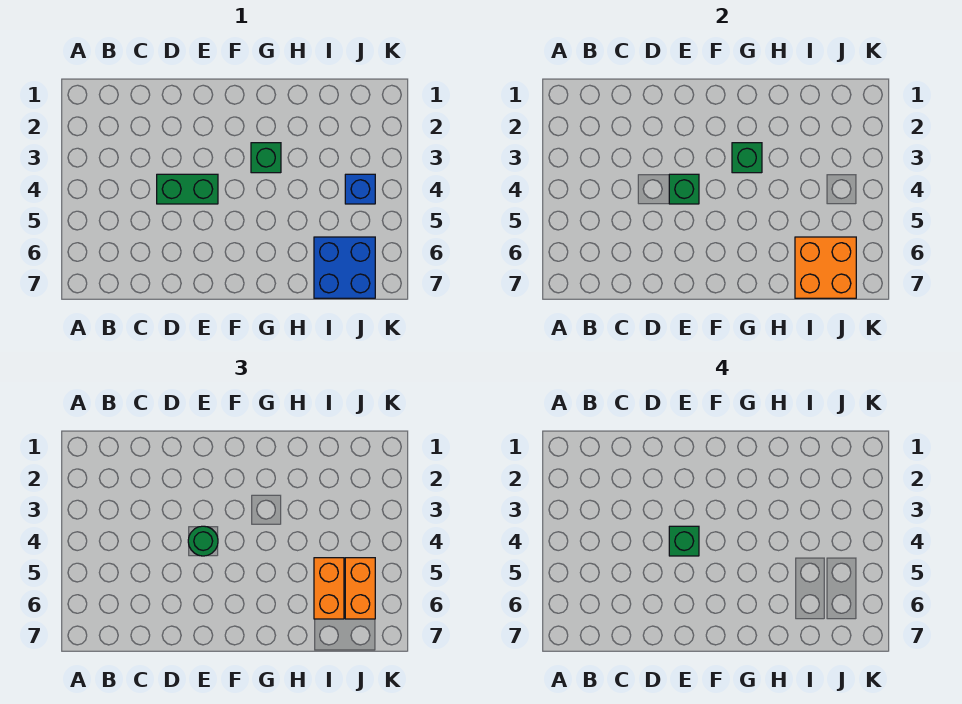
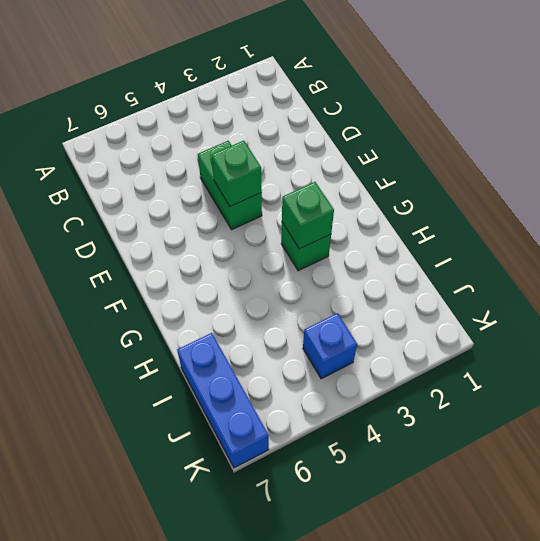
blue 1x3 brick [177,333,269,468] -> blue 2x2 brick [314,237,375,298]
none -> orange 2x2 brick [795,237,856,298]
none -> green 1x1 round brick [188,526,218,556]

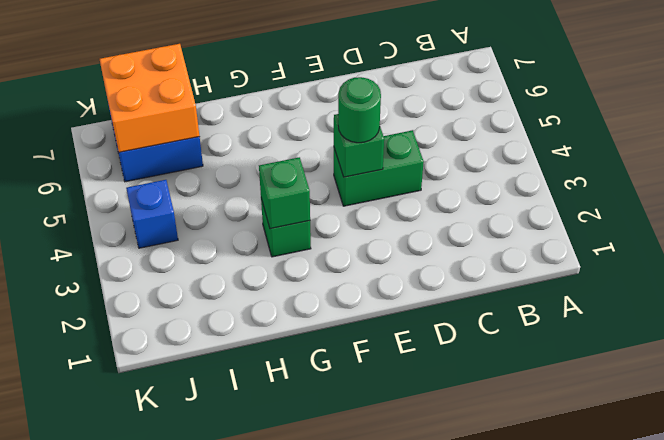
none -> orange 1x2 brick [314,558,344,619]
none -> orange 1x2 brick [345,558,375,619]

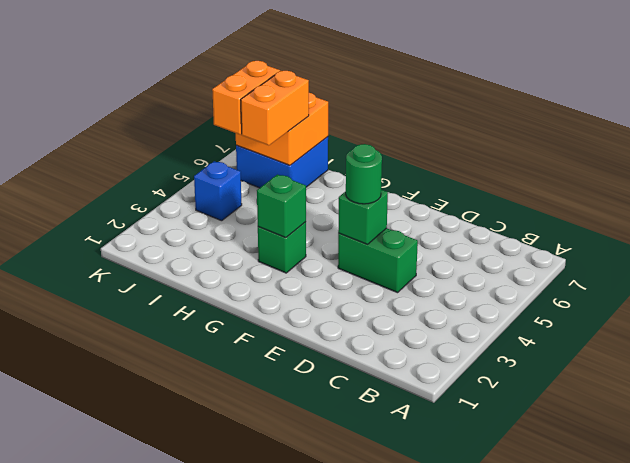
none -> green 1x1 brick [669,526,699,556]

